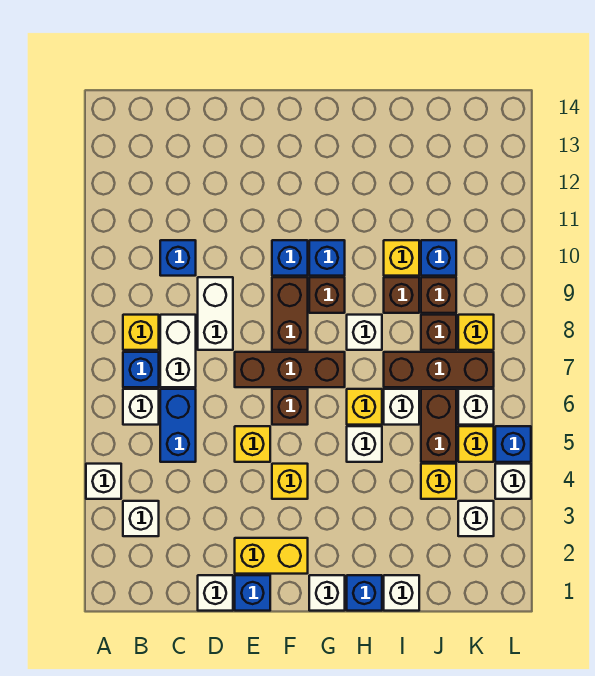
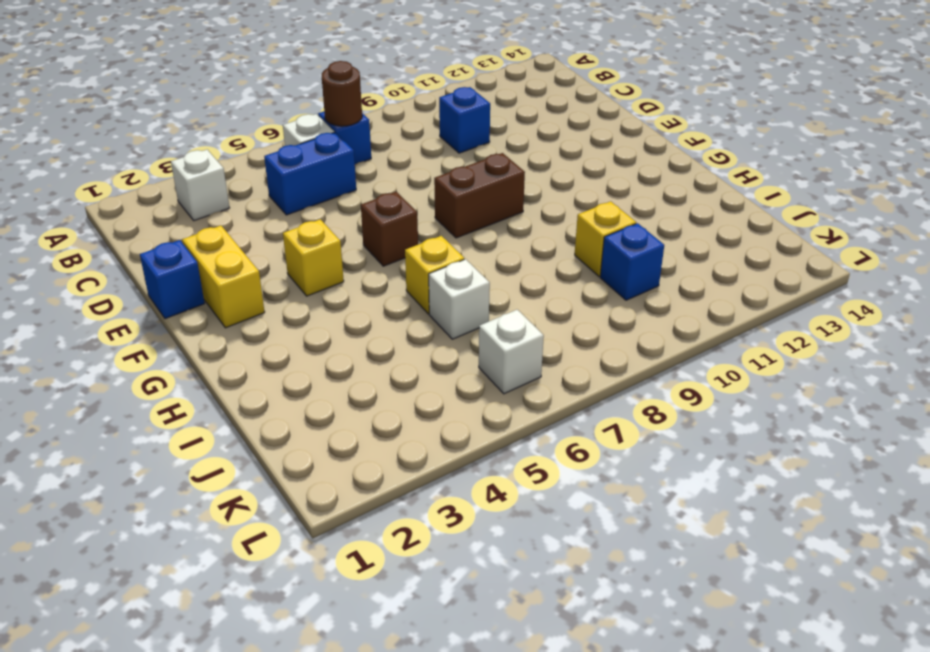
brown 1x1 round brick [322,61,362,126] -> none
none -> white 1x1 brick [86,464,121,499]
none -> yellow 1x1 brick [123,315,159,350]
none -> white 1x2 brick [160,315,196,387]
none -> white 1x1 brick [198,575,233,611]

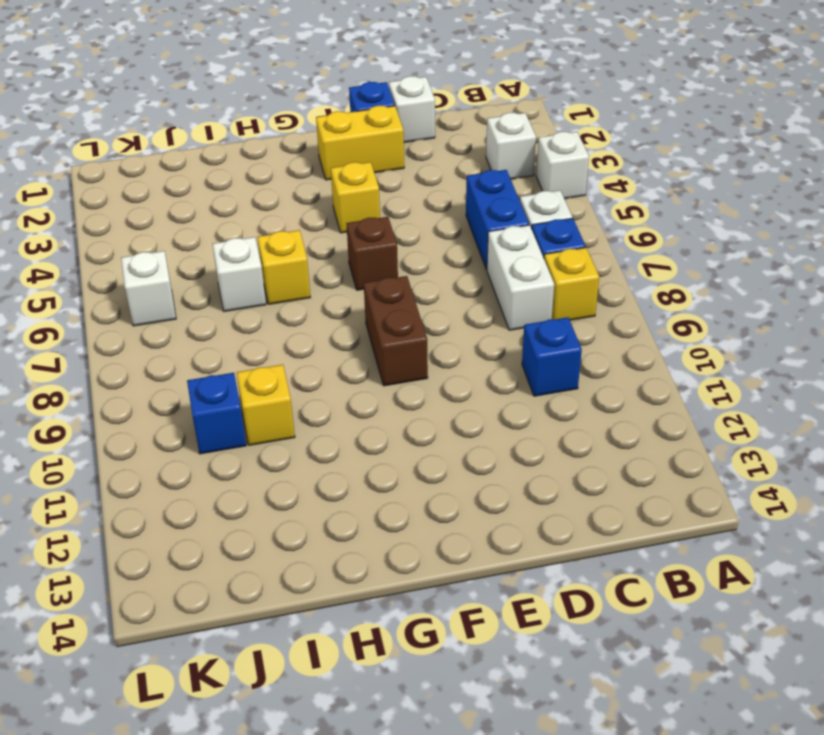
none -> white 1x2 brick [198,277,233,350]
none -> yellow 1x1 brick [235,426,270,462]
none -> brown 1x3 brick [235,352,345,387]
none -> blue 1x1 brick [272,240,308,276]

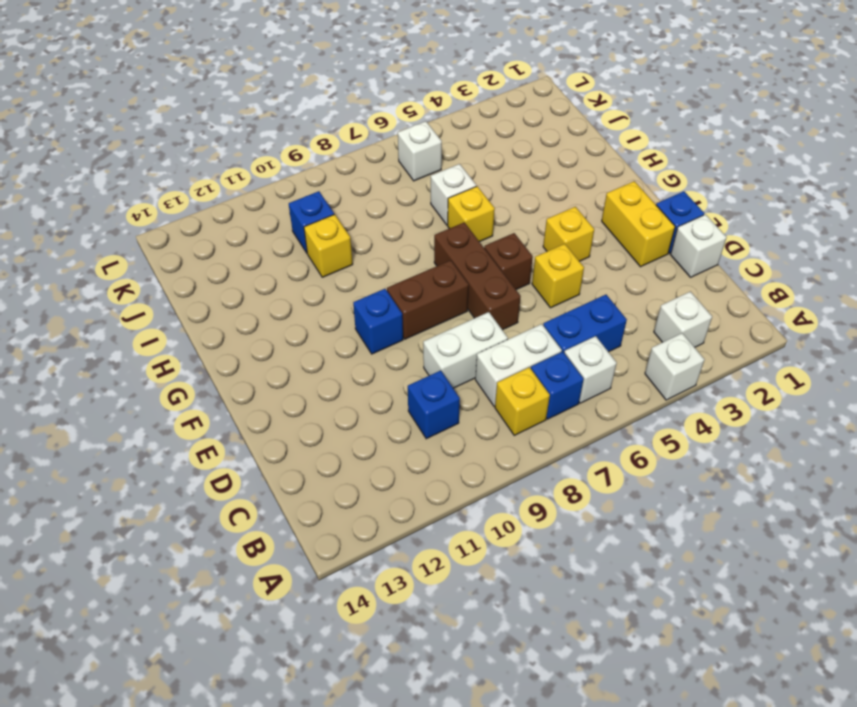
none -> white 1x1 brick [309,575,345,611]
none -> brown 1x1 brick [309,277,345,313]
none -> blue 1x1 brick [309,240,345,276]
none -> blue 1x1 brick [347,575,382,611]

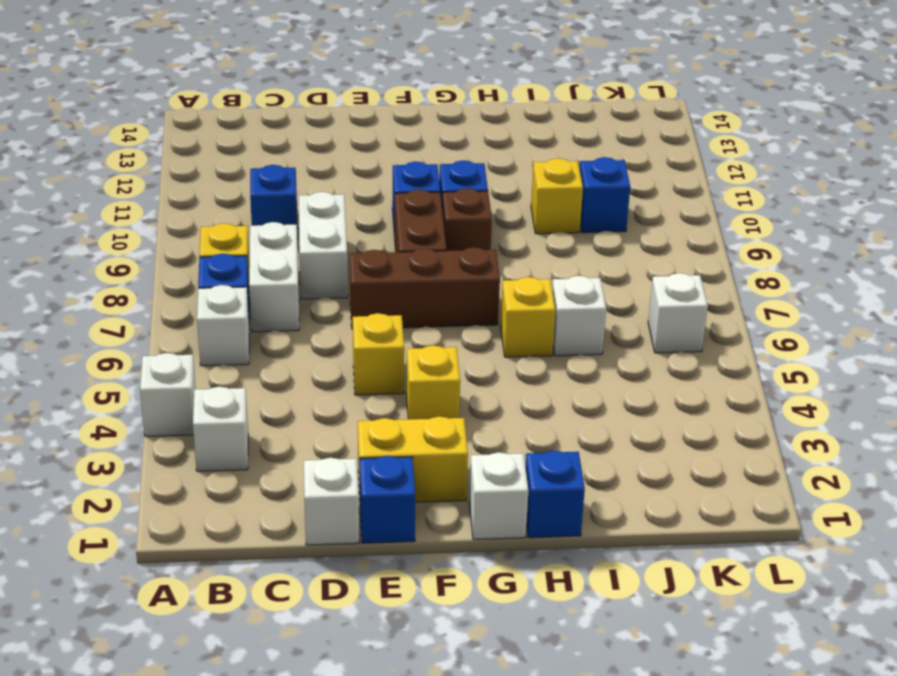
none -> blue 1x2 brick [160,389,196,462]
none -> brown 1x1 brick [272,389,308,425]
none -> white 1x1 brick [347,426,382,462]
none -> white 1x1 brick [347,315,382,350]

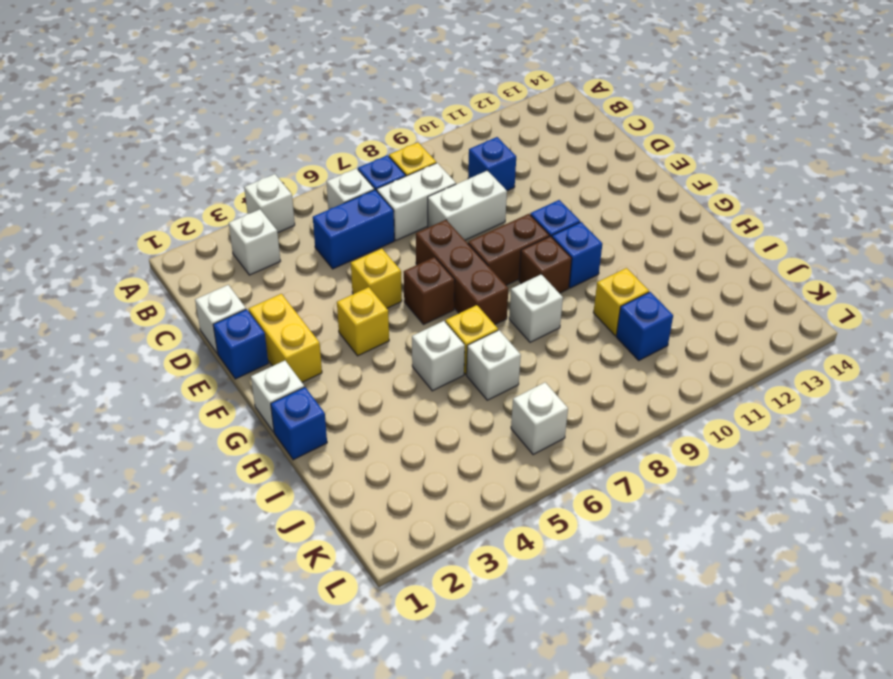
none -> white 1x1 brick [384,575,419,611]
none -> brown 1x3 brick [384,352,494,387]
none -> brown 1x1 brick [384,277,419,313]
none -> yellow 1x1 brick [421,464,456,499]

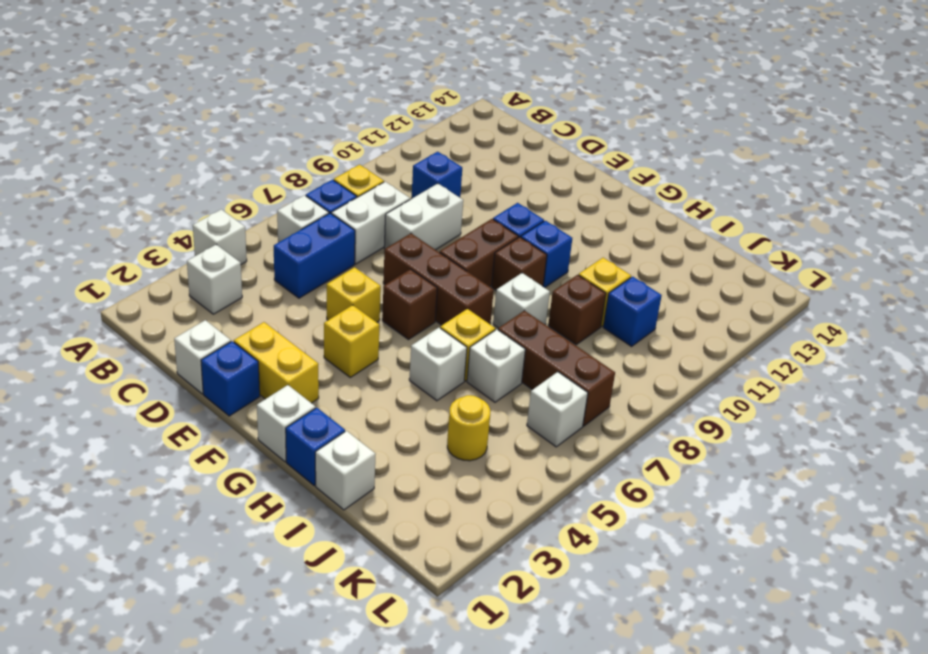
yellow 1x1 round brick [447,395,490,461] -> yellow 1x1 brick [421,464,456,499]
none -> brown 1x2 brick [421,389,456,462]
none -> brown 1x1 brick [421,315,456,350]
none -> brown 1x1 brick [421,277,456,313]
none -> white 1x1 brick [458,501,494,536]

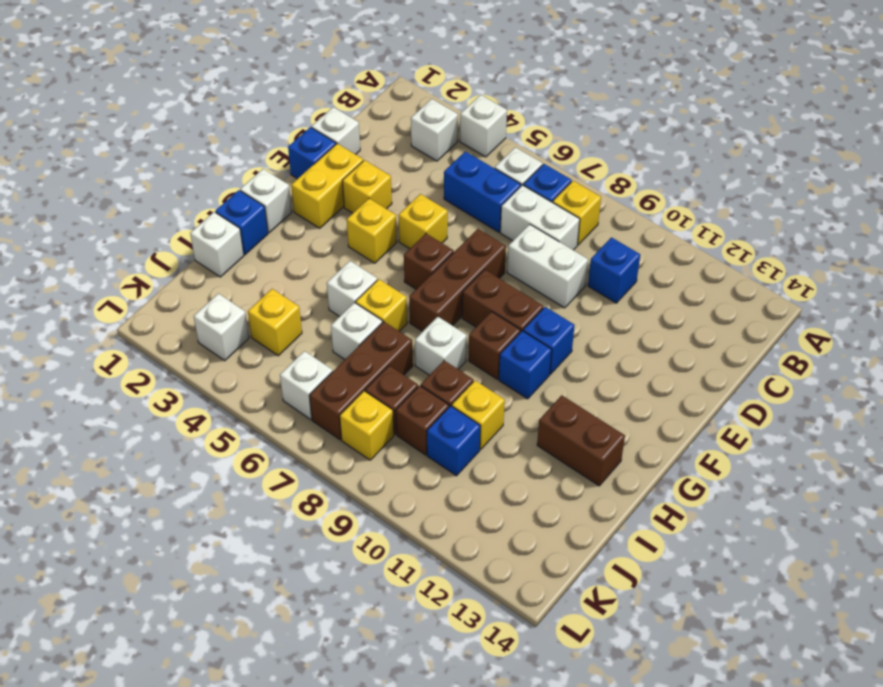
yellow 1x1 brick [342,160,392,213] -> yellow 1x1 brick moved to [458,426,494,462]
brown 1x2 brick [537,395,625,486] -> brown 1x2 brick moved to [421,389,456,462]
none -> white 1x1 brick [495,464,531,499]
none -> blue 1x1 brick [495,426,531,462]

